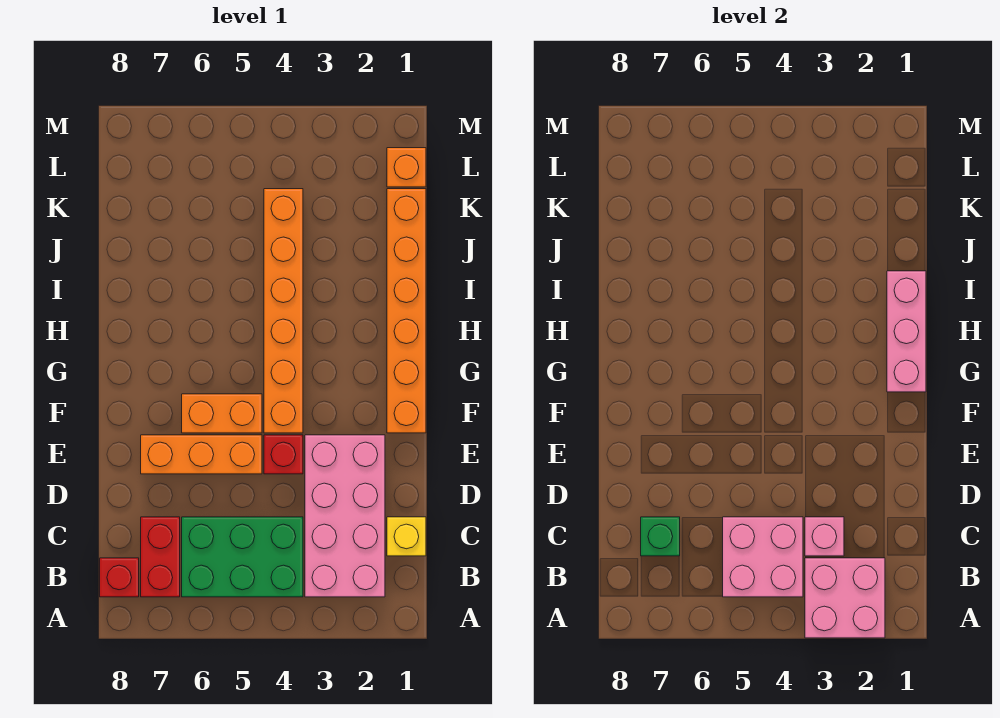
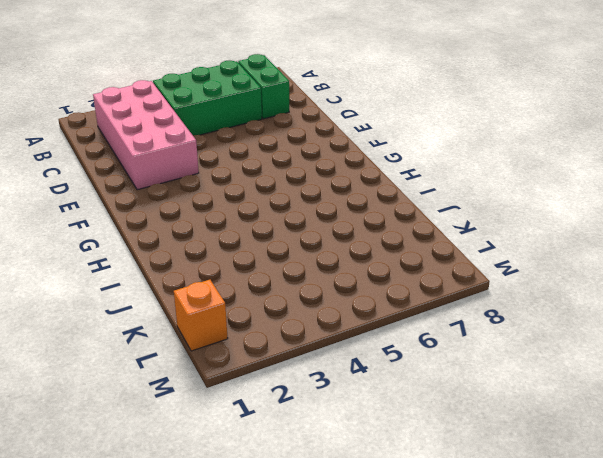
green 1x2 brick [238,54,289,119] -> red 1x2 brick [141,517,180,597]
none -> red 1x1 brick [100,558,139,597]
none -> yellow 1x1 brick [387,517,426,556]
none -> red 1x1 brick [264,435,303,474]

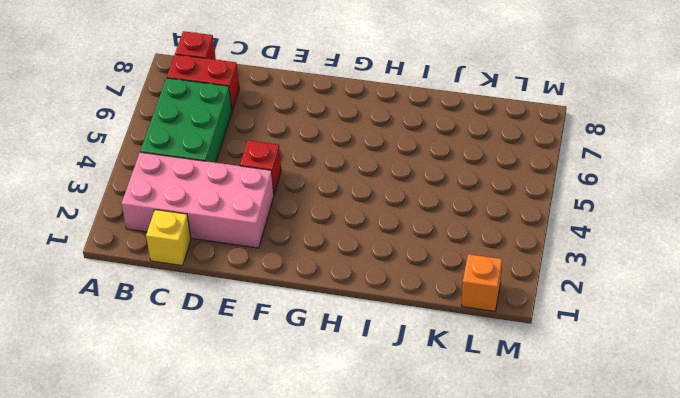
none -> orange 1x3 brick [141,435,262,474]
none -> orange 1x6 brick [387,189,426,433]
none -> orange 1x6 brick [264,189,303,433]

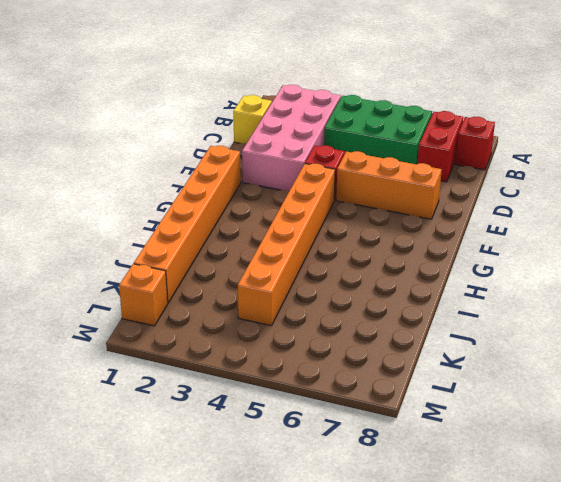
none -> orange 1x2 brick [182,394,262,433]
none -> pink 2x2 brick [805,558,885,638]
none -> pink 2x2 brick [723,517,803,597]

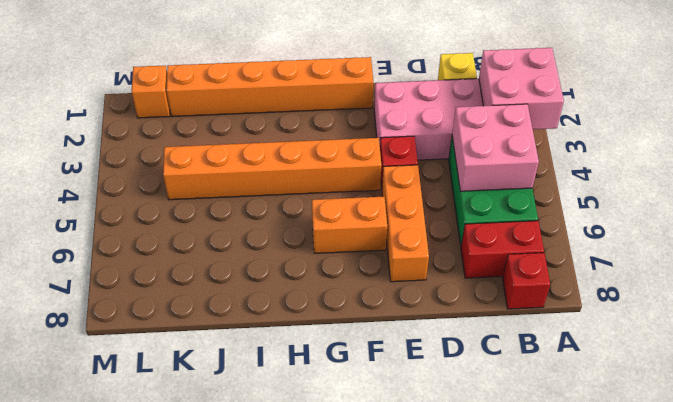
orange 1x2 brick [312,197,387,253] -> orange 1x2 brick turned to [182,394,262,433]
none -> pink 1x1 brick [805,517,844,556]
none -> green 1x1 brick [641,517,680,556]
none -> pink 1x3 brick [887,271,926,392]

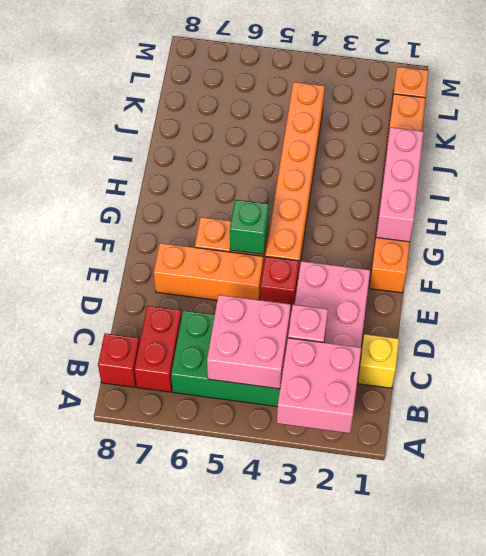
green 1x1 brick [230,200,269,255] -> green 1x1 brick moved to [641,517,680,556]

